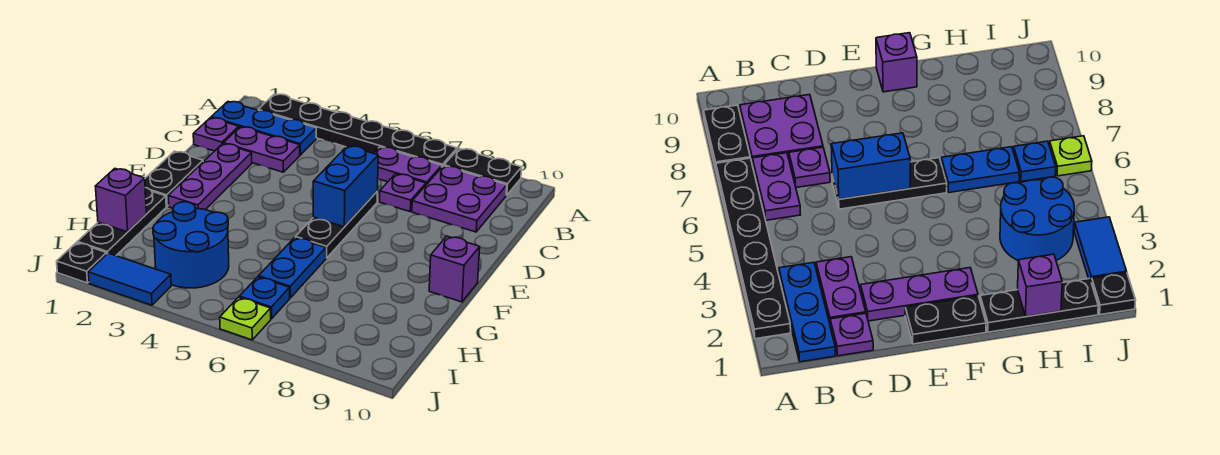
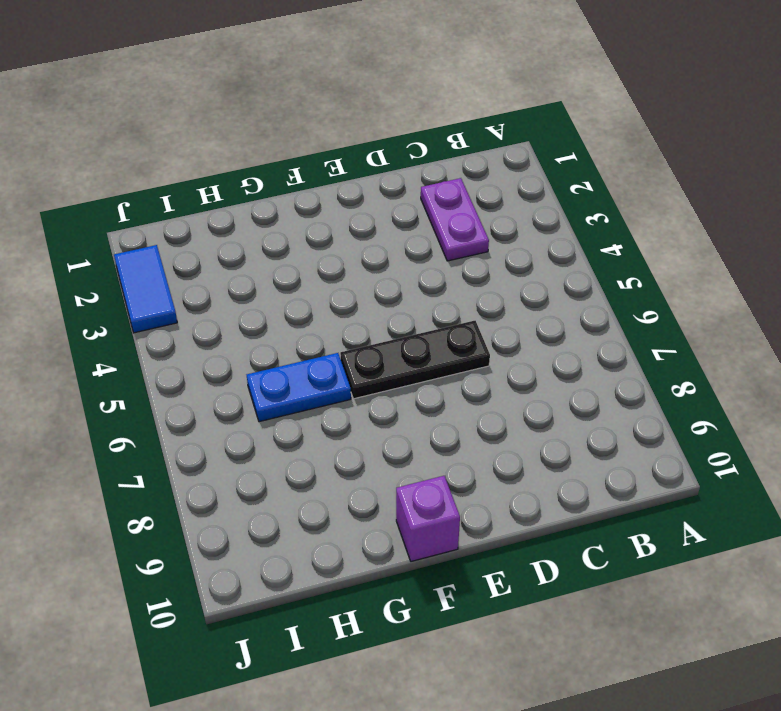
none -> black 1x6 plate [259,94,457,167]
none -> black 1x2 plate [444,149,522,195]
none -> blue 1x3 plate [211,102,316,155]

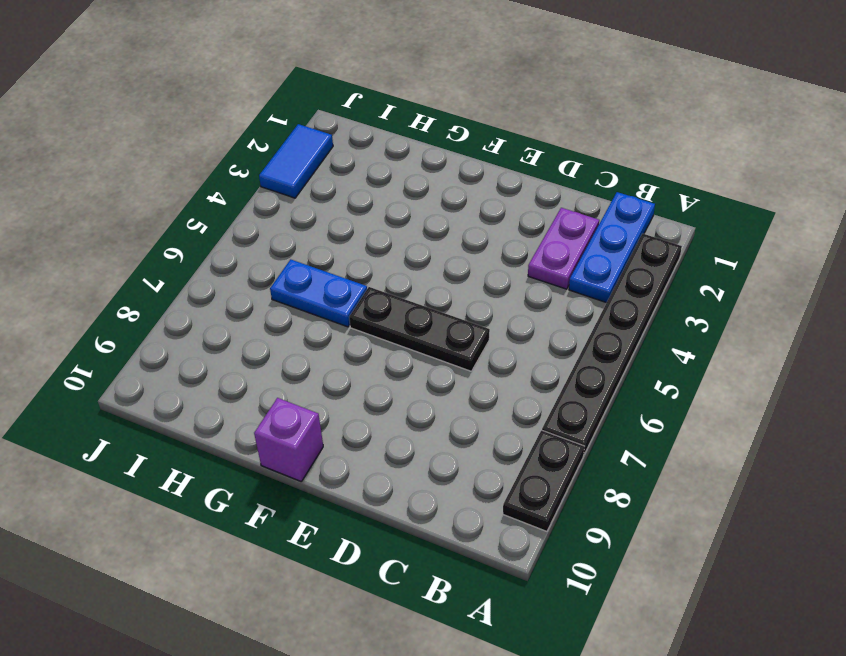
none -> purple 1x2 plate [374,147,442,185]
none -> purple 2x2 plate [412,166,507,232]
none -> purple 1x1 plate [193,118,239,151]

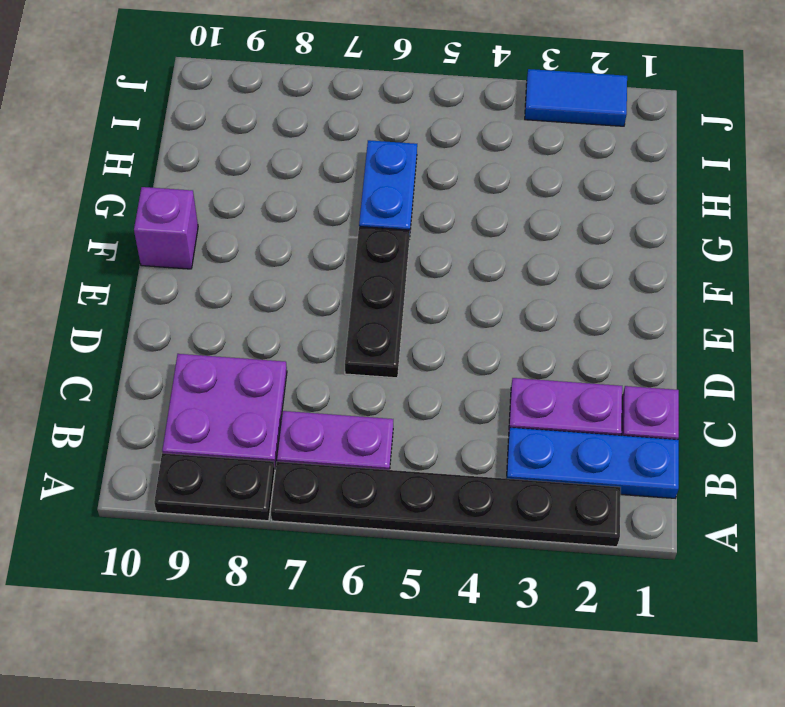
none -> purple 1x1 plate [380,174,426,212]
none -> purple 1x3 plate [168,144,252,210]
none -> black 1x2 plate [145,151,203,206]

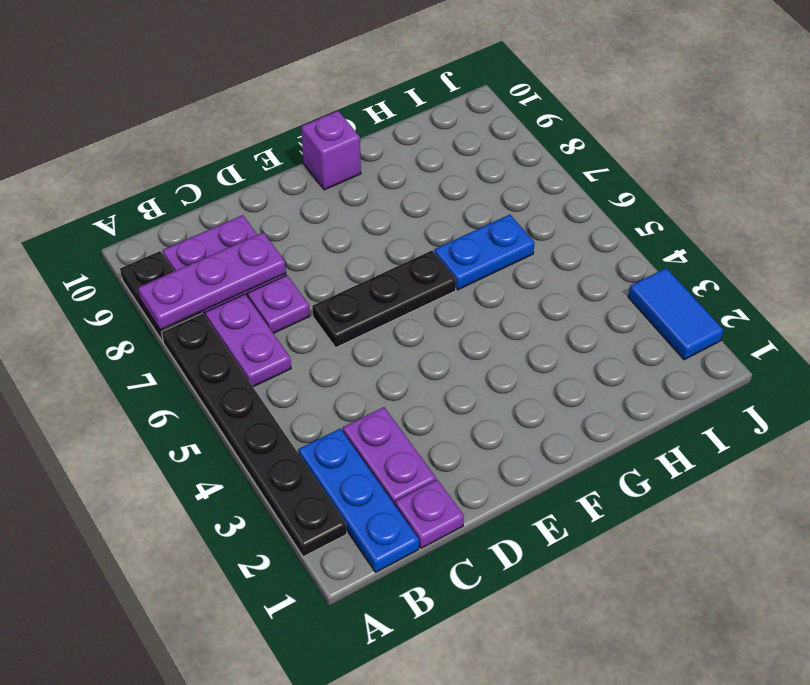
purple 1x3 plate [138,232,286,330] -> purple 1x3 plate moved to [168,144,252,210]
none -> black 1x2 plate [145,151,203,206]
none -> black 1x3 plate [77,188,166,256]
none -> blue 2x2 round brick [153,202,229,288]

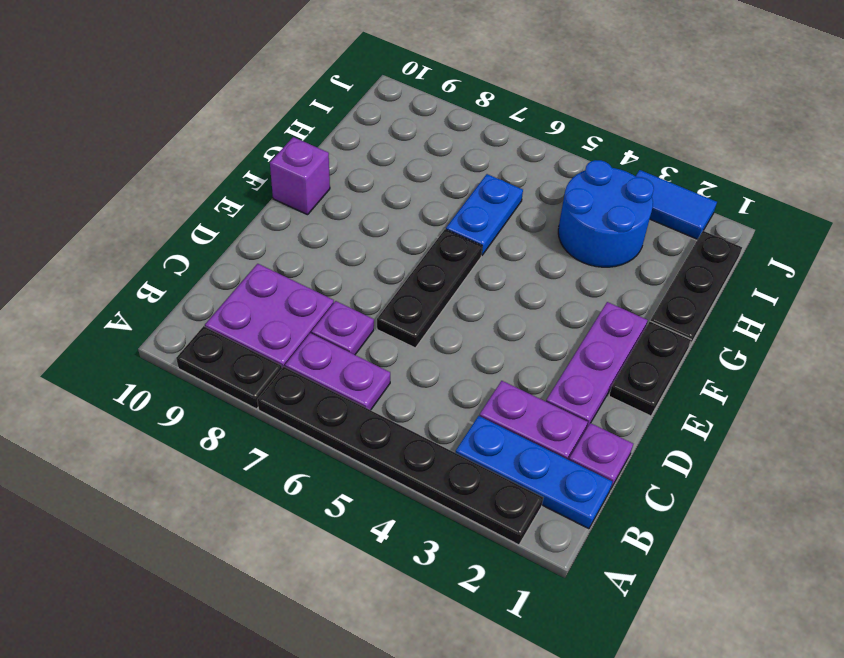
none -> blue 1x1 plate [239,277,290,319]
none -> black 1x1 plate [57,243,107,283]
none -> lime 1x1 plate [220,297,271,340]

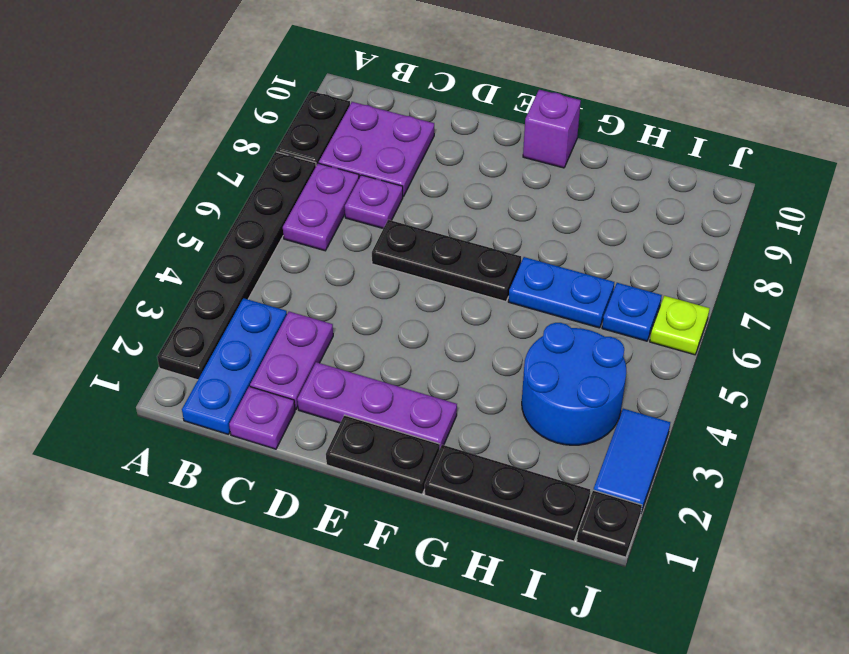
none -> blue 1x2 brick [313,146,378,227]
none -> purple 1x1 brick [95,169,146,232]

